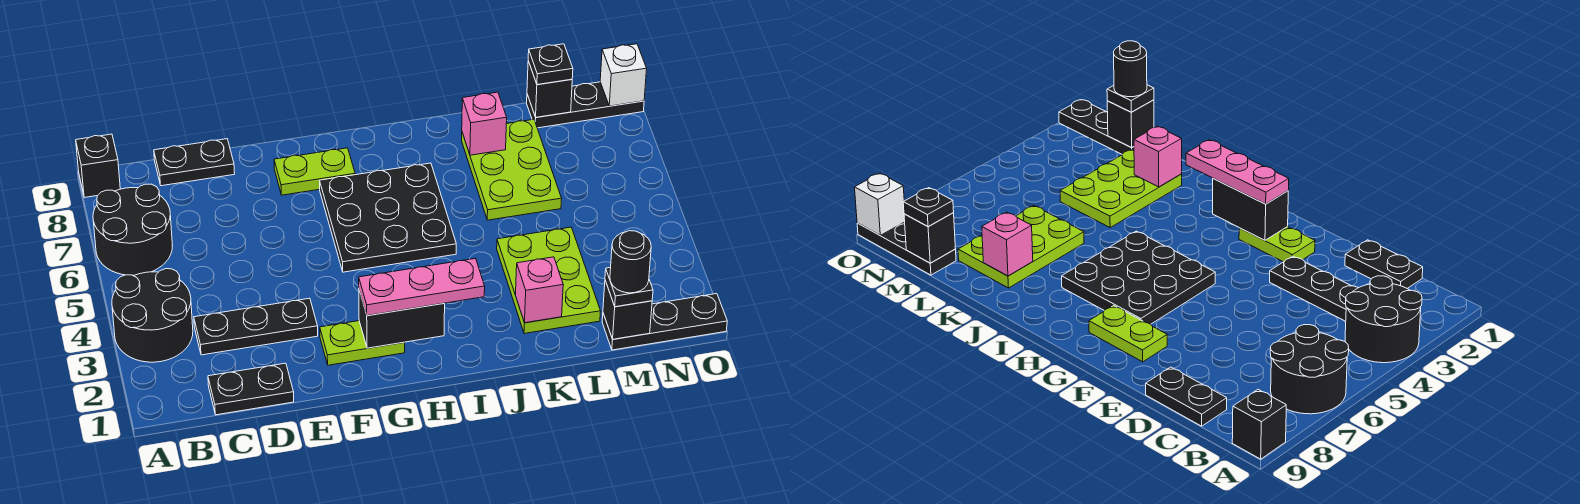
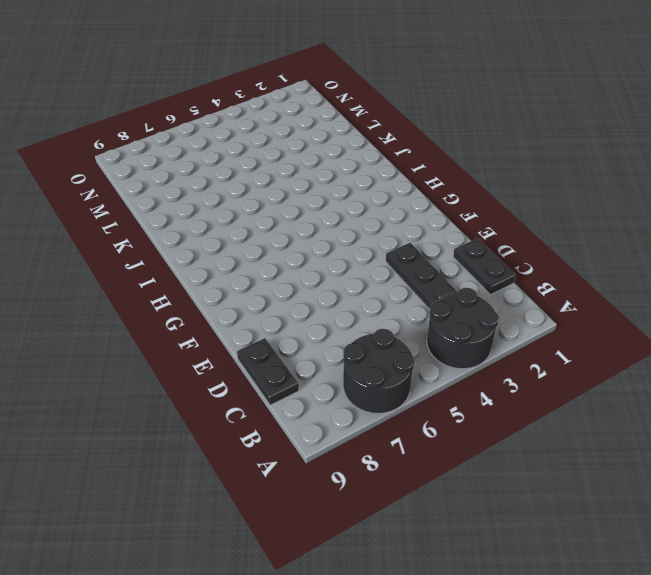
none -> black 1x1 brick [76,134,120,197]
none -> lime 1x2 plate [320,321,405,365]
none -> lime 1x2 plate [274,148,355,195]

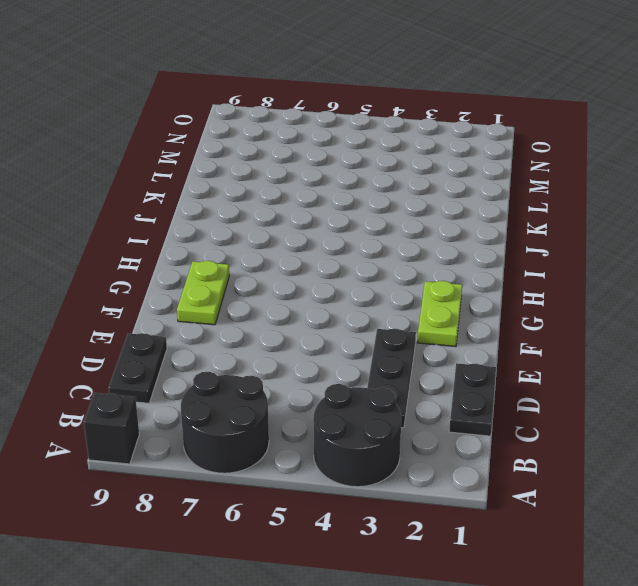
none -> black 3x3 plate [320,163,456,272]
none -> lime 2x3 plate [497,227,601,334]
none -> lime 2x3 plate [462,119,562,220]

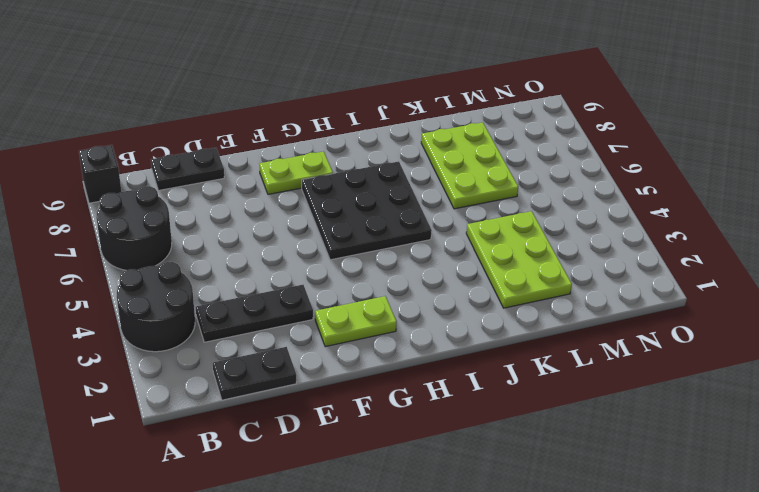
none -> black 1x3 plate [602,294,727,350]
none -> black 1x3 plate [527,82,644,128]
none -> black 1x2 brick [359,290,445,348]

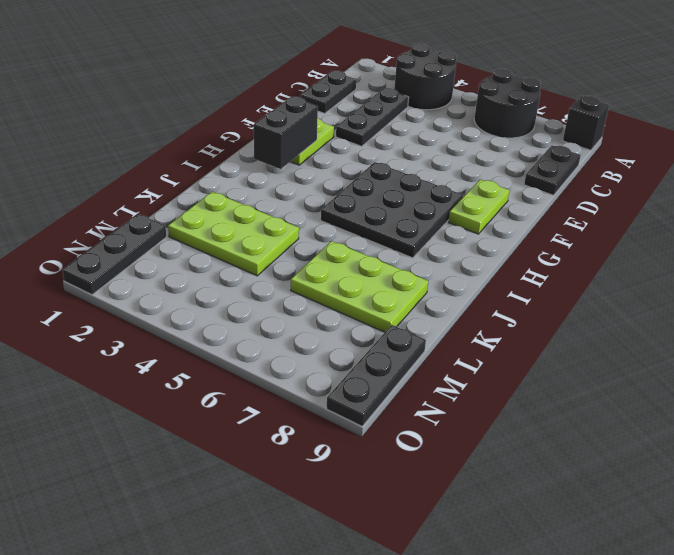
none -> pink 1x1 brick [516,257,563,323]
none -> pink 1x1 brick [462,92,507,155]
none -> black 1x1 brick [603,281,652,339]

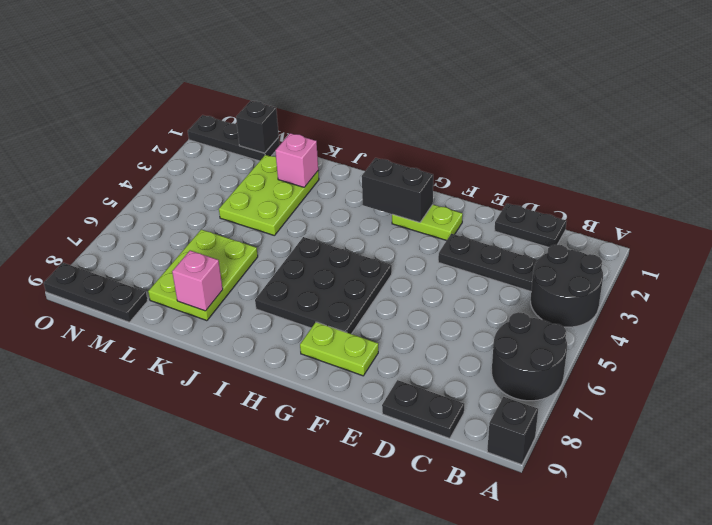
none -> black 1x1 brick [527,61,572,117]
none -> white 1x1 brick [600,44,647,106]
none -> pink 1x3 plate [359,258,485,316]

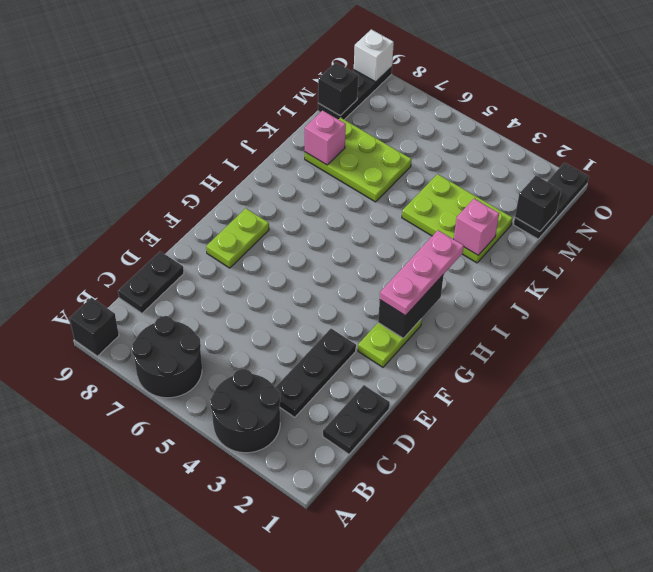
none -> black 3x3 plate [320,163,456,272]
none -> black 1x1 plate [605,267,653,307]
none -> black 1x1 plate [528,44,573,85]

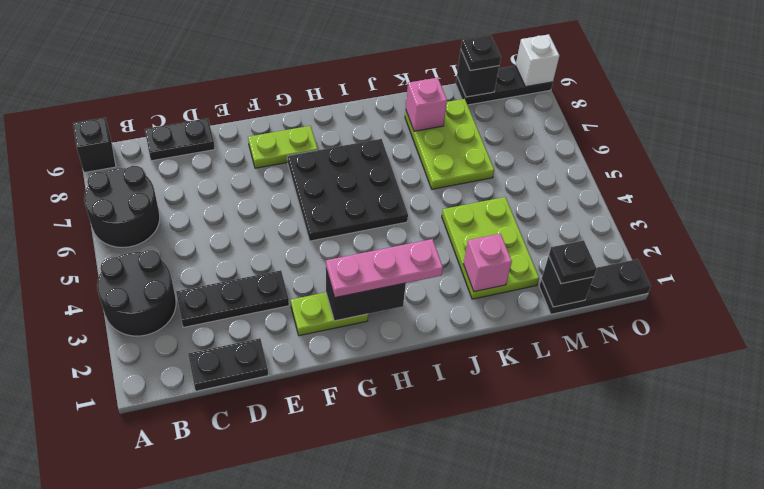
none -> black 1x1 round brick [610,231,651,293]

